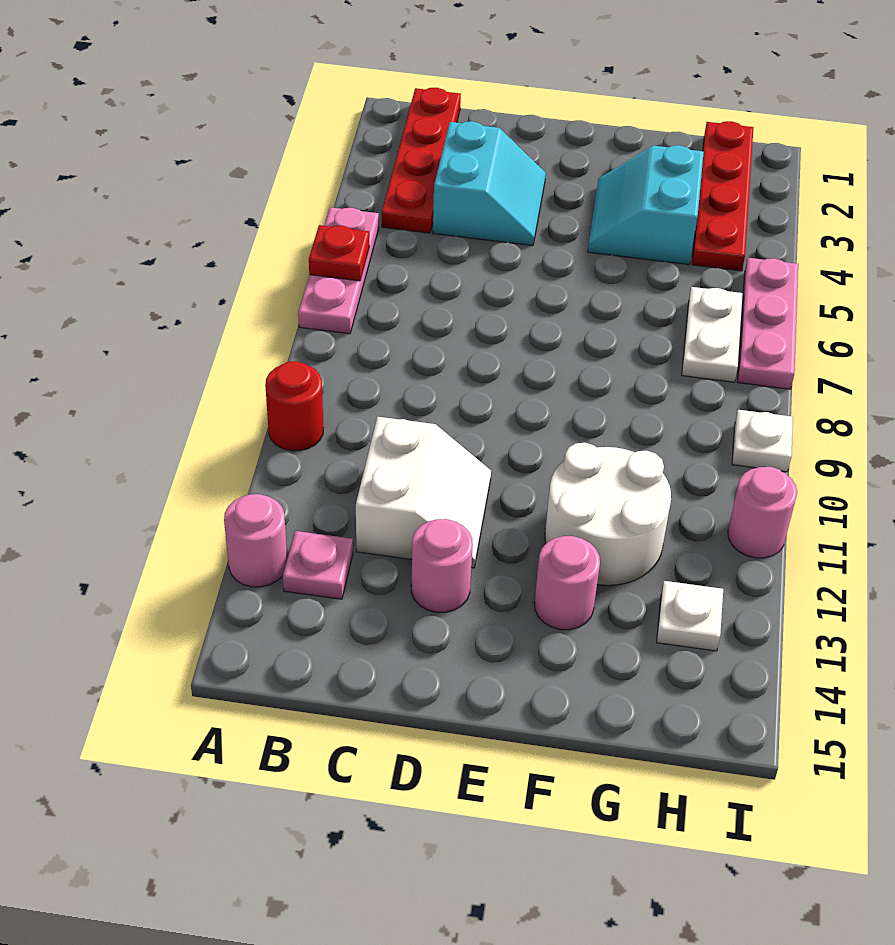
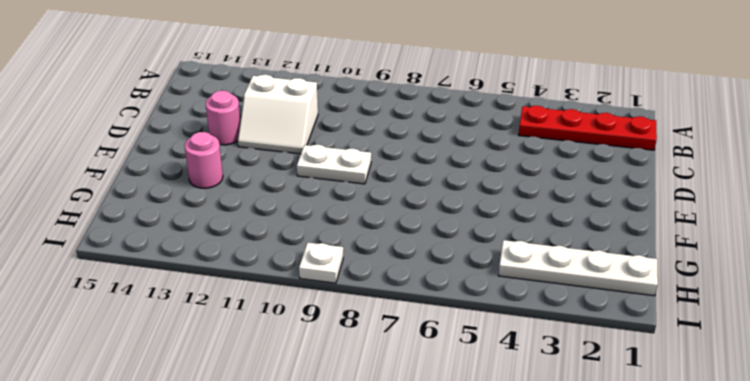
white 1x2 plate [297,145,371,184] -> white 1x2 plate moved to [682,287,743,382]
white 1x4 plate [499,240,658,296] -> red 1x4 plate [692,121,754,271]
none -> pink 1x3 plate [298,207,379,334]
none -> red 1x1 round brick [265,361,323,451]
none -> pink 1x1 round brick [224,494,287,587]

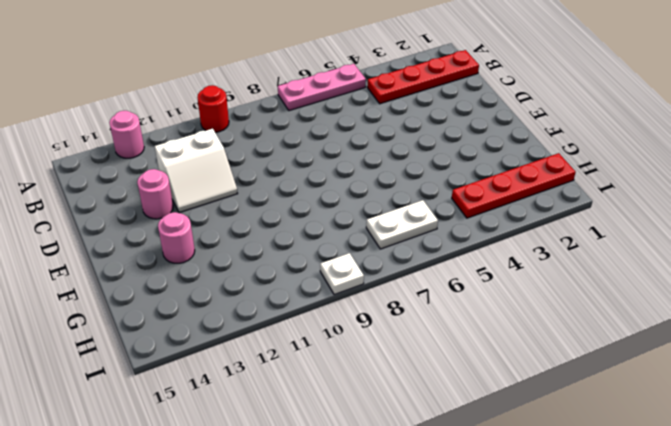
none -> pink 1x1 plate [283,531,353,599]
none -> cyan 2x2 slope [433,121,546,246]
none -> cyan 2x2 slope [588,145,704,264]

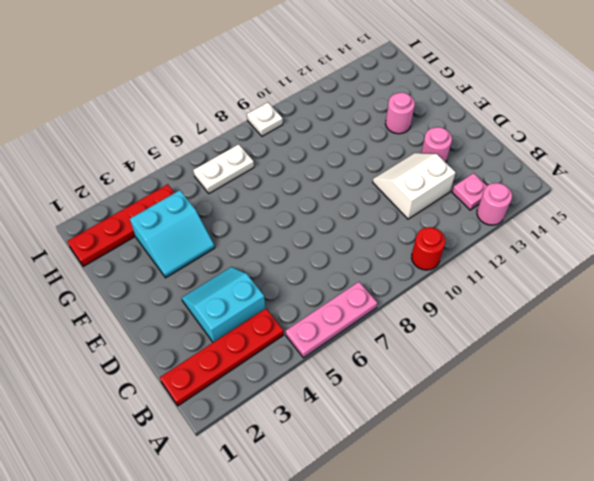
none -> white 2x2 round brick [545,443,671,585]
none -> white 1x1 plate [657,581,723,651]
none -> pink 1x3 plate [738,258,798,389]

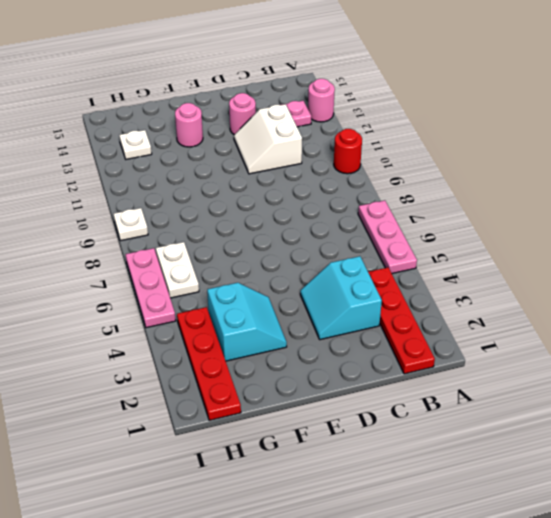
none -> white 2x2 round brick [545,443,671,585]
none -> pink 1x1 round brick [728,467,797,558]
none -> red 1x1 plate [309,225,369,281]

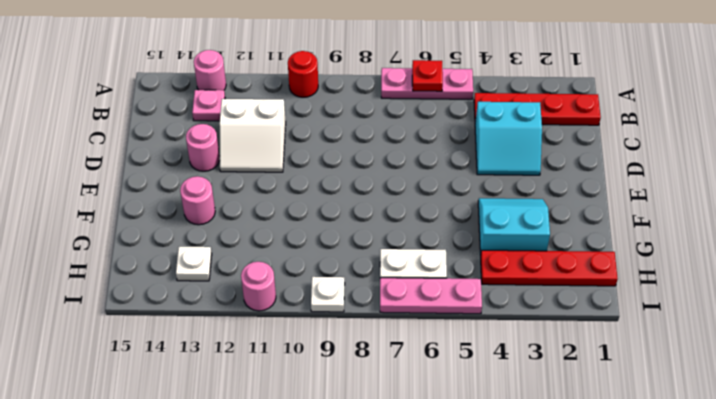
none -> white 2x2 round brick [545,443,671,585]

